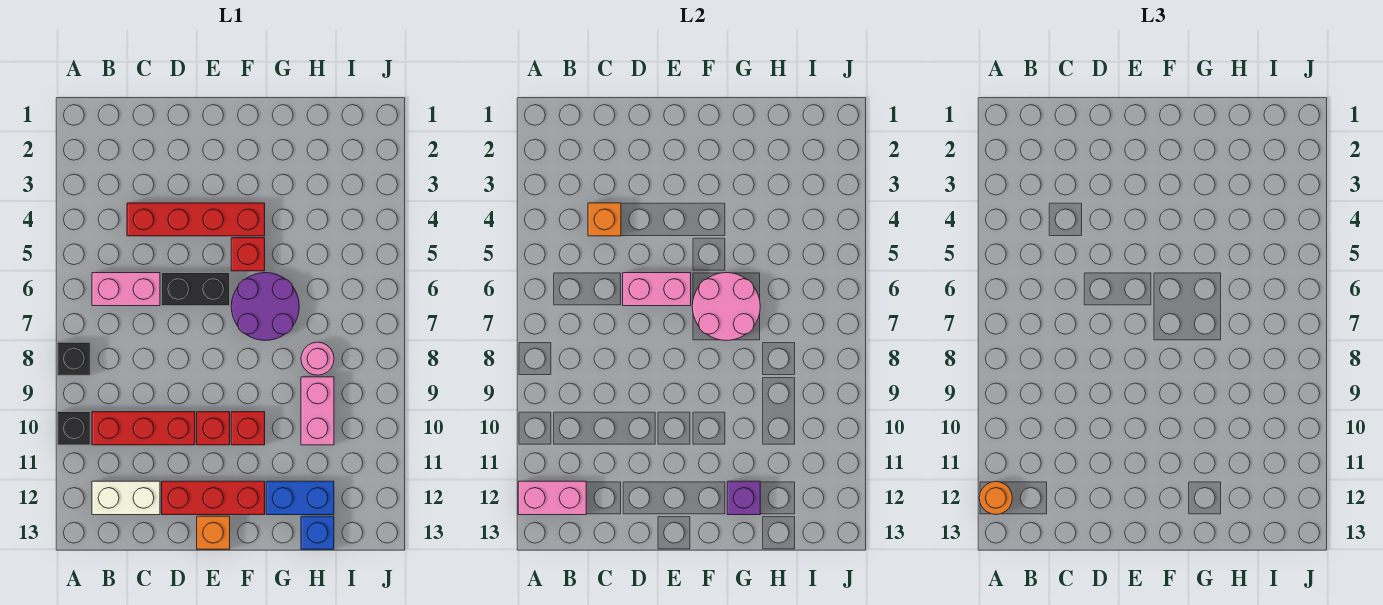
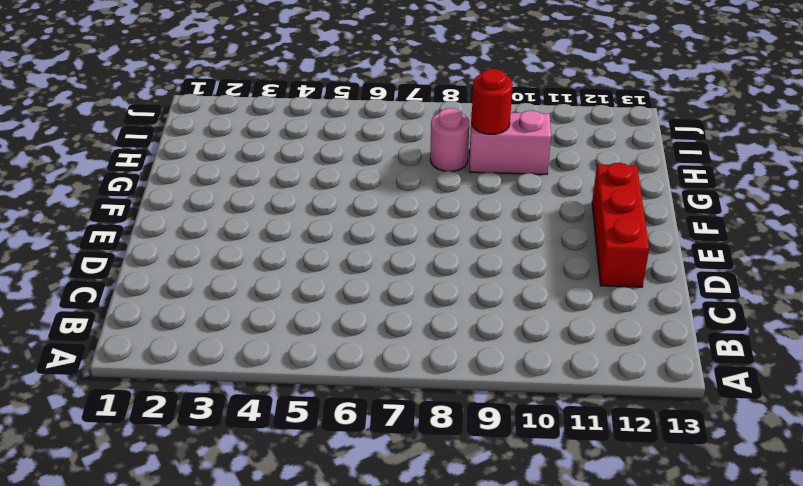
red 1x1 round brick [471,69,513,134] -> none
none -> black 1x1 brick [57,342,90,375]
none -> black 1x1 brick [57,412,90,445]
none -> pink 1x2 brick [92,273,160,306]

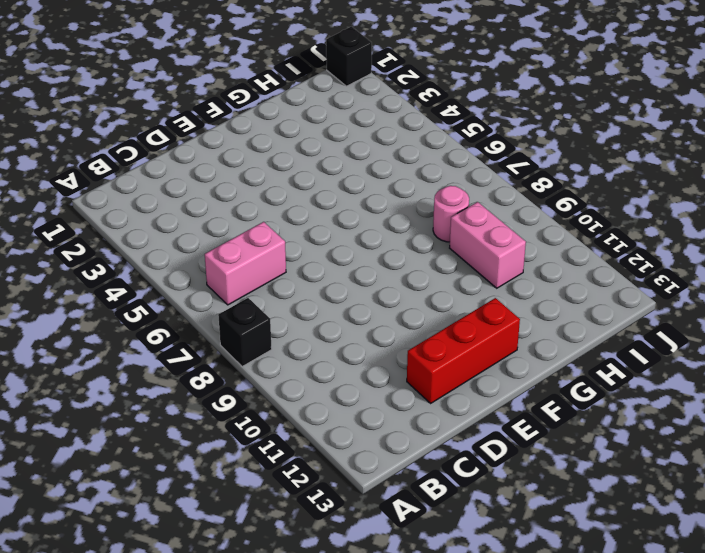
black 1x1 brick [326,27,372,86] -> black 1x1 brick moved to [57,412,90,445]
none -> red 1x3 brick [92,412,195,445]
none -> white 1x2 brick [92,481,160,515]
none -> red 1x4 brick [127,203,265,236]

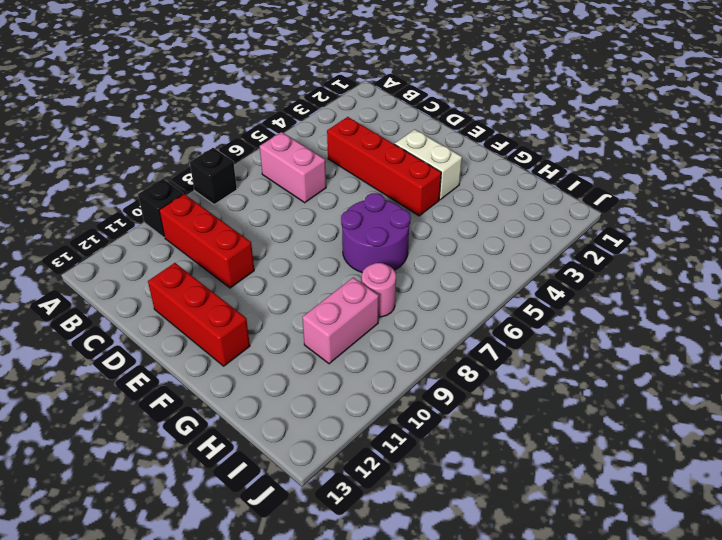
white 1x2 brick [395,129,462,200] -> white 1x2 brick moved to [92,481,160,515]
none -> black 1x2 brick [162,273,230,306]
none -> red 1x1 brick [197,412,230,445]
none -> orange 1x1 brick [197,516,230,549]

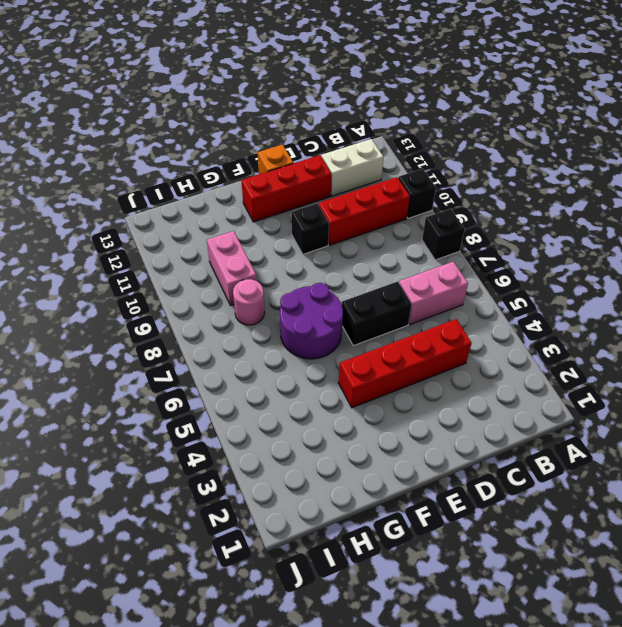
black 1x1 brick [291,204,329,254] -> red 1x1 brick [197,412,230,445]
none -> red 1x1 brick [231,238,265,271]
none -> red 1x1 brick [231,412,265,445]
none -> blue 1x2 brick [266,481,334,515]

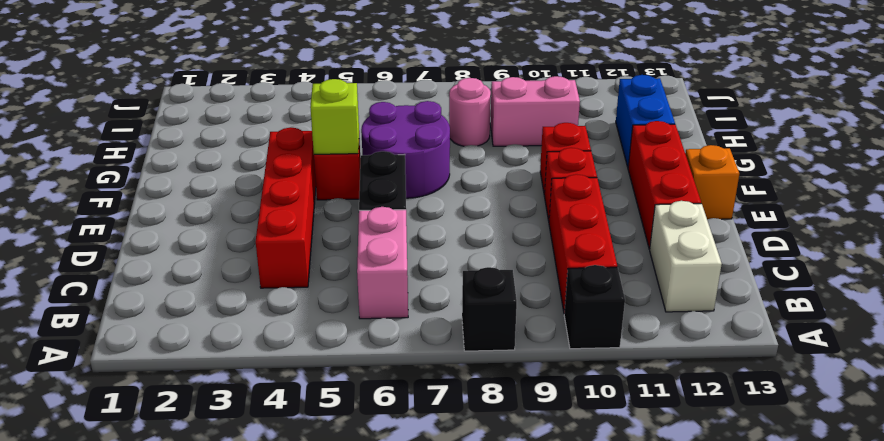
lime 1x1 brick [310,79,359,154] -> none
none -> blue 1x1 brick [301,516,334,549]
none -> pink 1x2 brick [518,481,586,515]
none -> orange 1x1 brick [588,203,621,236]

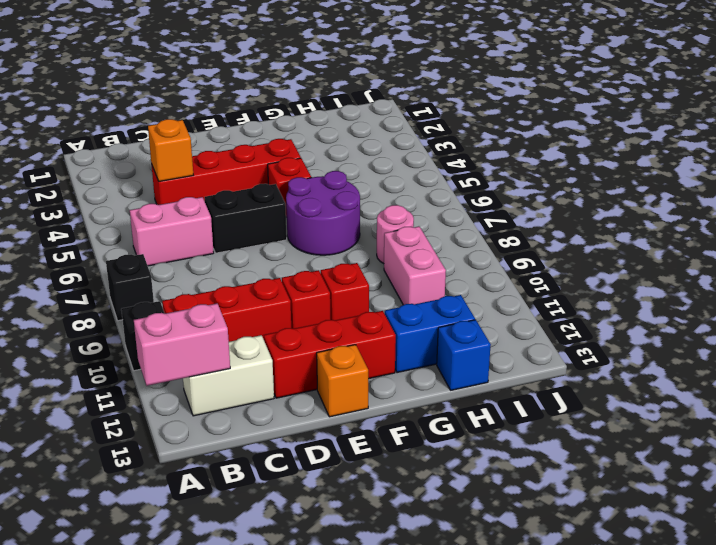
none -> pink 1x2 brick [623,273,691,306]
none -> pink 2x2 round brick [692,273,760,341]
none -> purple 1x1 brick [727,481,760,515]

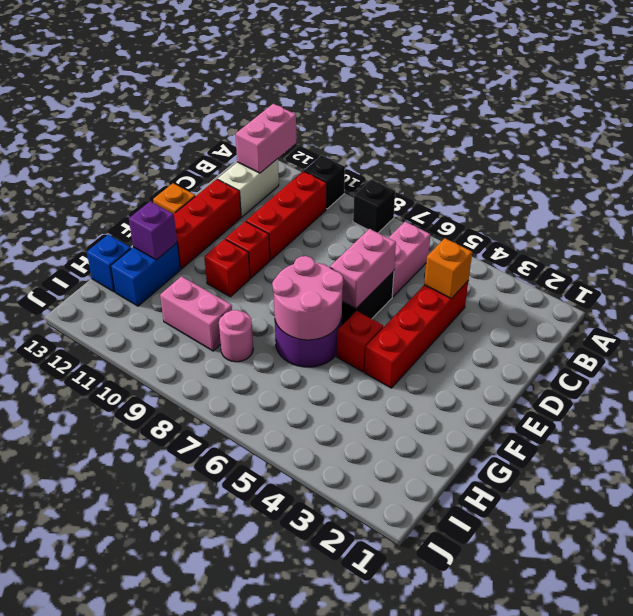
none -> orange 1x1 round brick [979,482,1012,515]

